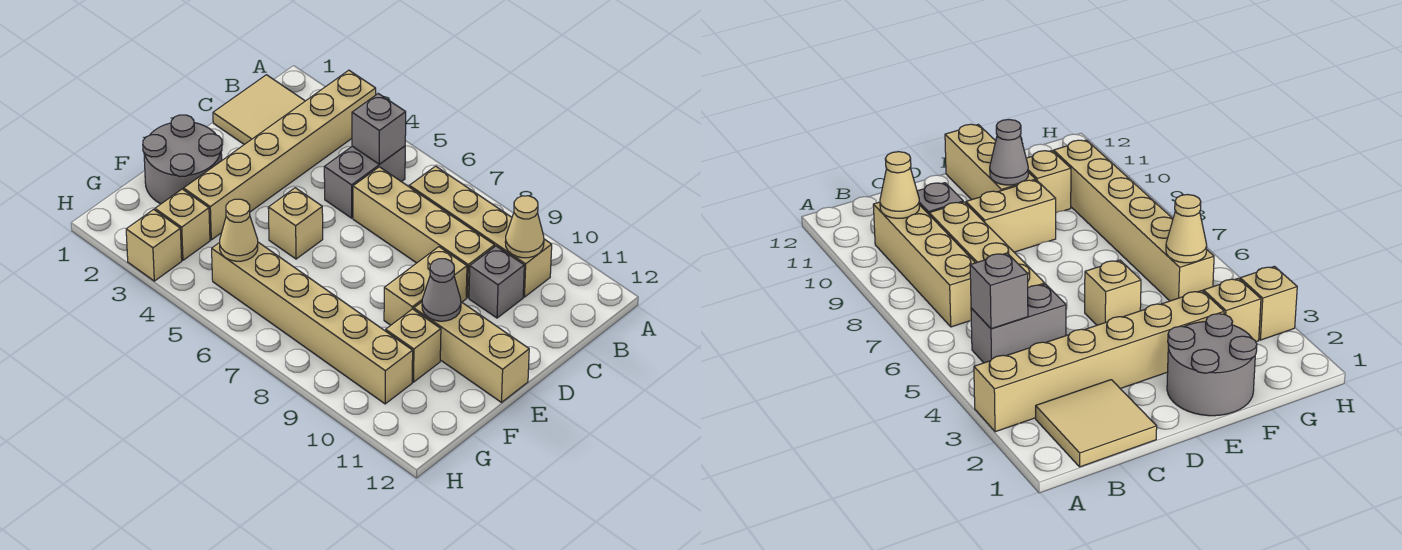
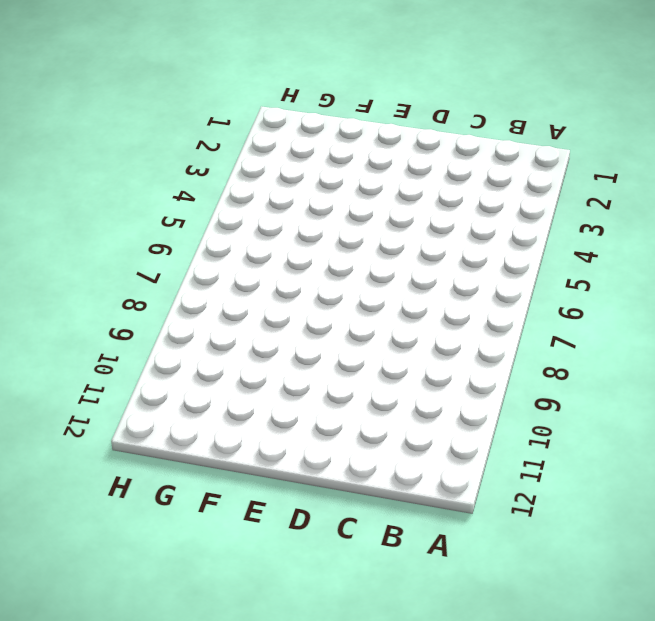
none -> tan 1x6 brick [184,70,376,240]
none -> tan 2x2 tile [213,75,305,145]
none -> grey 1x2 brick [324,146,405,218]

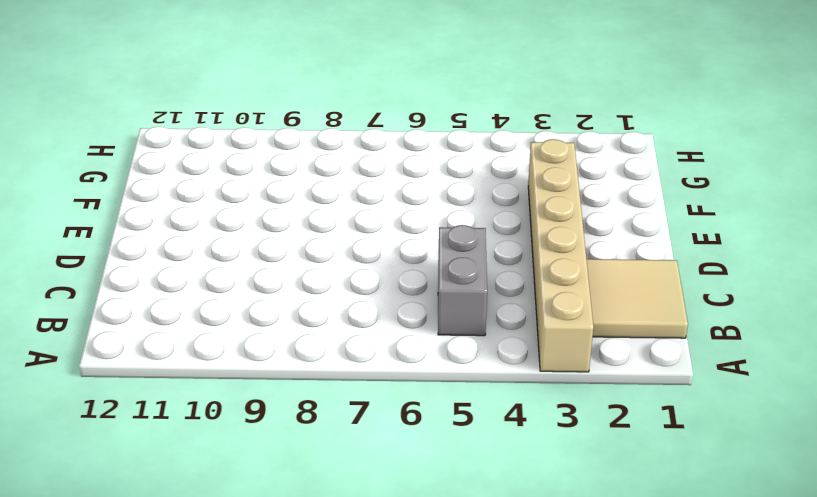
none -> tan 1x4 brick [409,166,552,297]
none -> tan 1x4 brick [353,167,495,298]
none -> grey 1x1 brick [469,246,524,318]

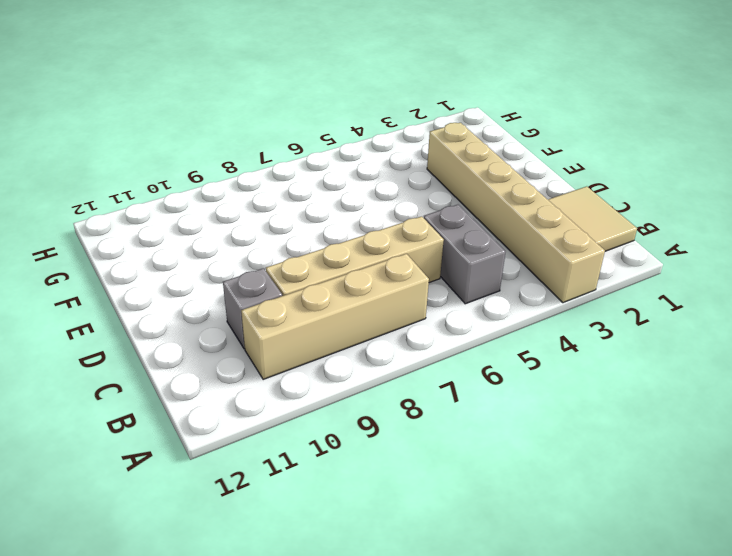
none -> tan 1x2 brick [384,247,467,325]
none -> grey 2x2 round brick [143,115,222,204]
none -> tan 1x1 brick [268,188,323,259]

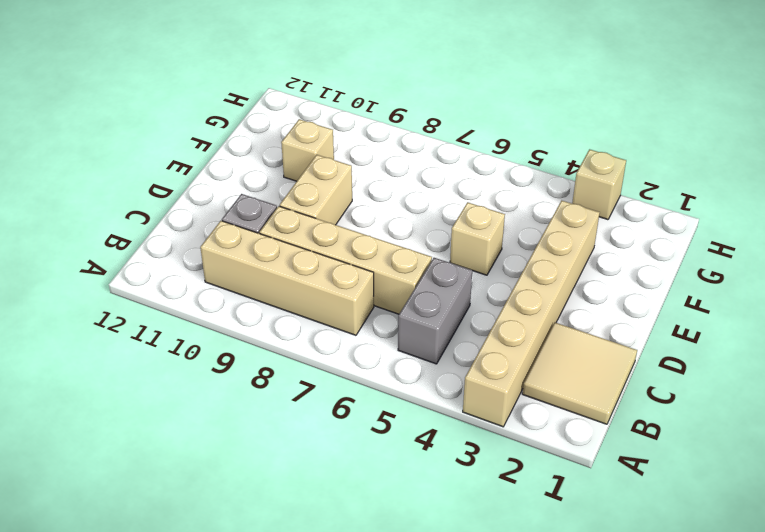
none -> grey 2x2 round brick [143,115,222,204]
none -> tan 1x3 brick [414,302,529,402]
none -> tan 1x1 brick [155,189,210,260]

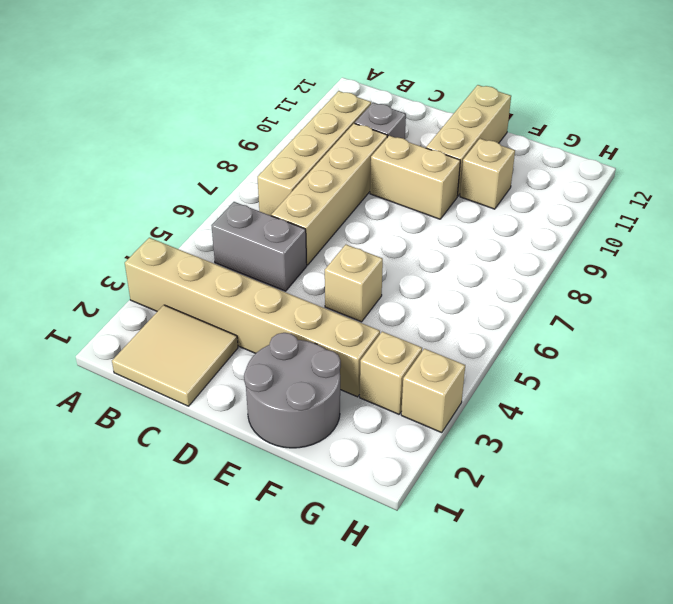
none -> tan 1x6 brick [212,242,413,404]
none -> grey 1x1 brick [352,93,406,164]
none -> tan 1x1 cone [505,196,544,258]

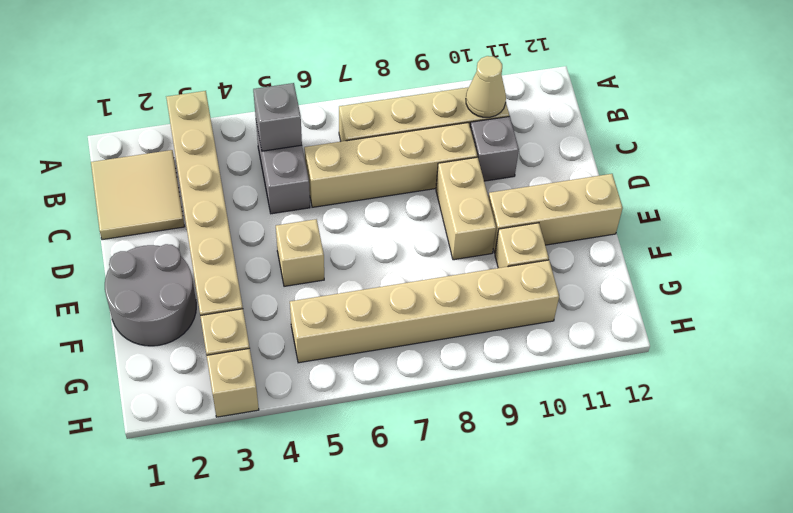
none -> grey 1x1 cone [422,259,461,321]
none -> tan 1x1 cone [220,199,258,261]

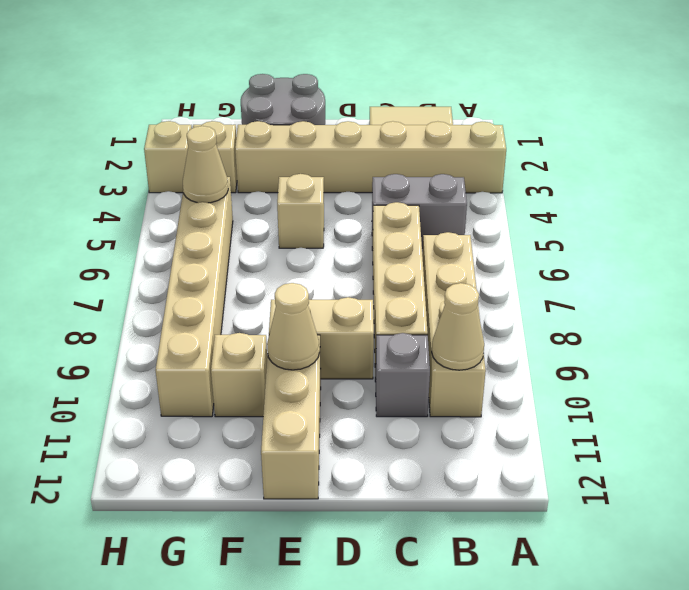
tan 1x1 cone [267,283,320,370] -> grey 1x1 cone [422,259,461,321]
none -> grey 1x1 brick [352,93,406,164]

